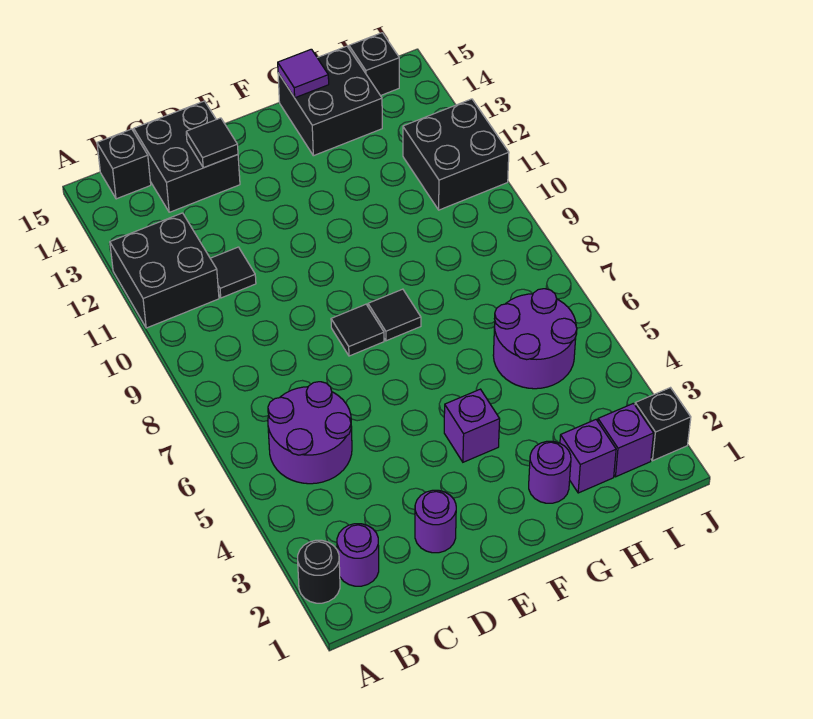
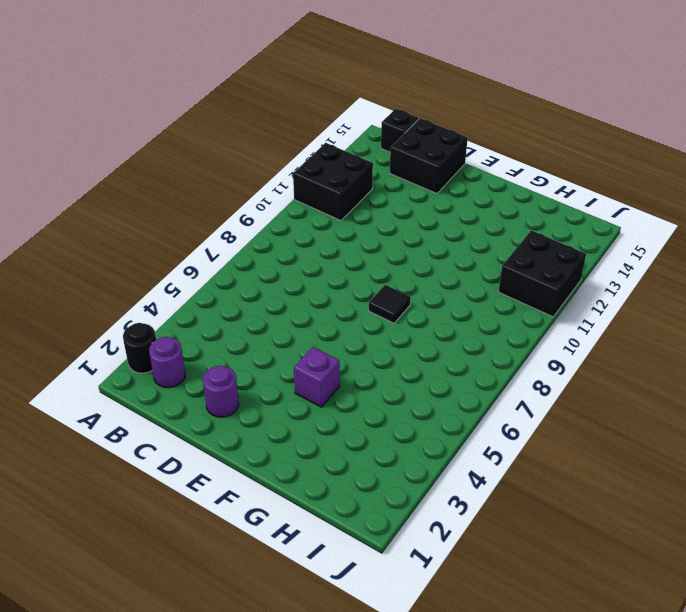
none -> purple 2x2 round brick [268,382,352,484]
none -> black 1x1 tile [210,247,256,298]
none -> black 1x1 tile [331,304,384,356]

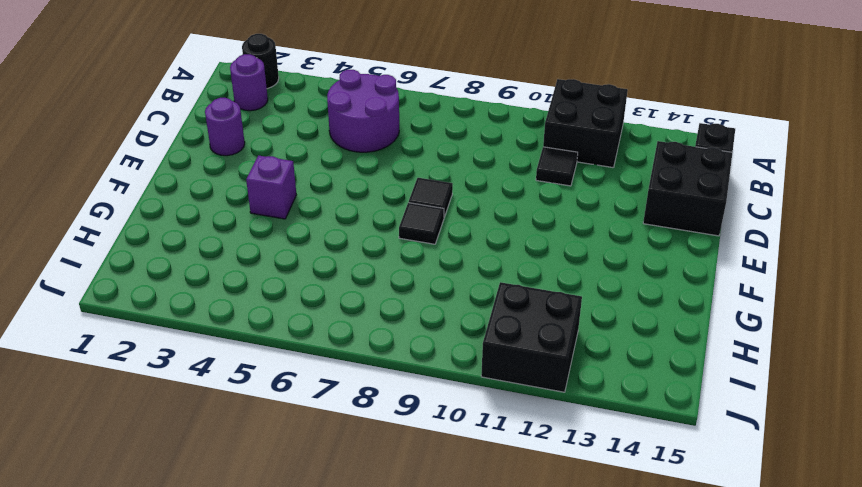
none -> purple 1x1 round brick [529,441,571,503]
none -> black 2x2 brick [278,46,382,156]
none -> purple 1x1 brick [560,420,616,493]

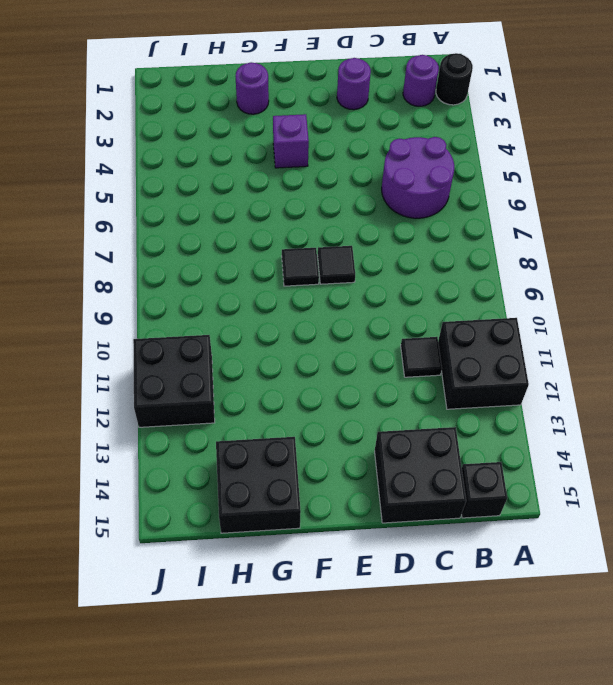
none -> purple 1x1 brick [560,420,616,493]
none -> purple 2x2 round brick [493,289,577,389]
none -> purple 1x1 brick [598,403,654,477]

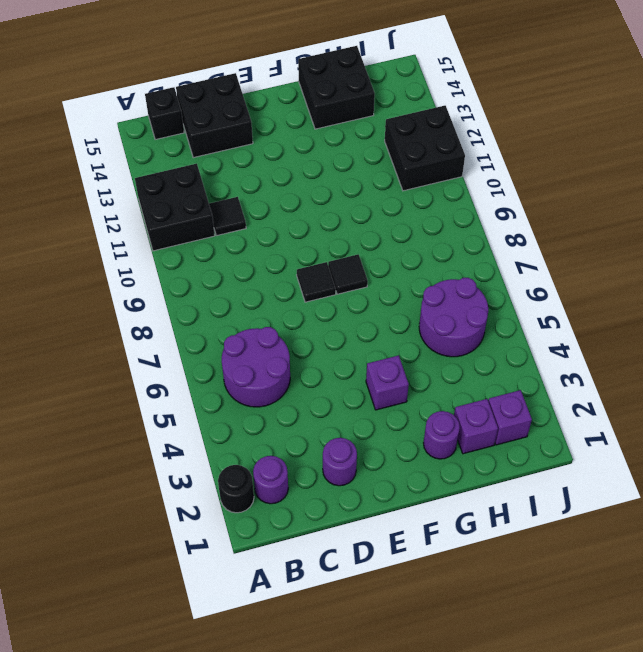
none -> black 1x1 brick [349,33,399,96]
none -> black 1x1 brick [635,388,691,461]
none -> black 1x1 tile [186,118,238,168]

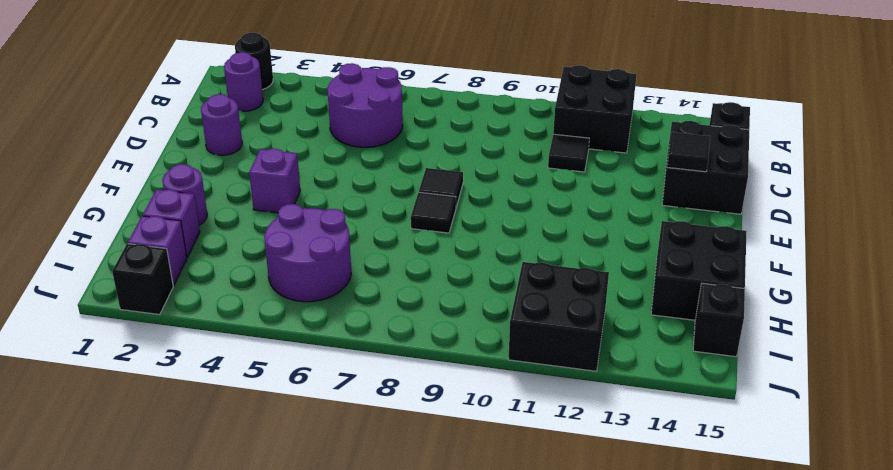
none -> purple 1x1 tile [278,49,329,98]

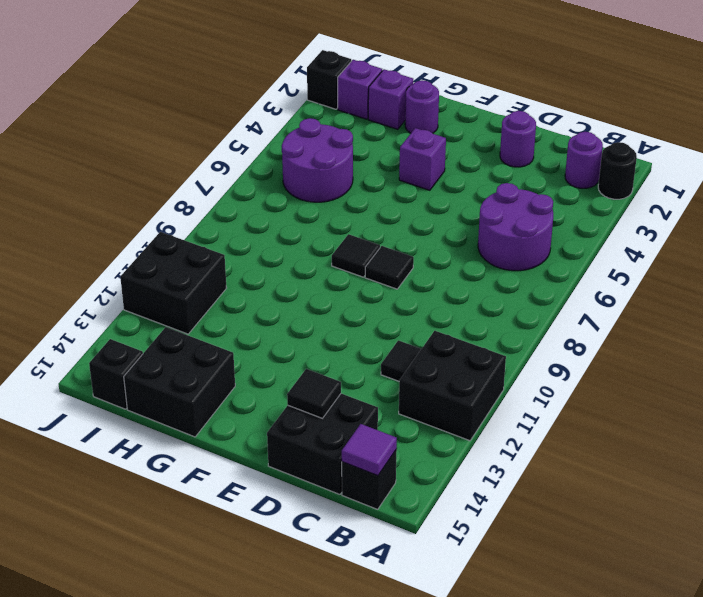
purple 1x1 tile [342,424,397,476] -> purple 1x1 tile moved to [278,49,329,98]

